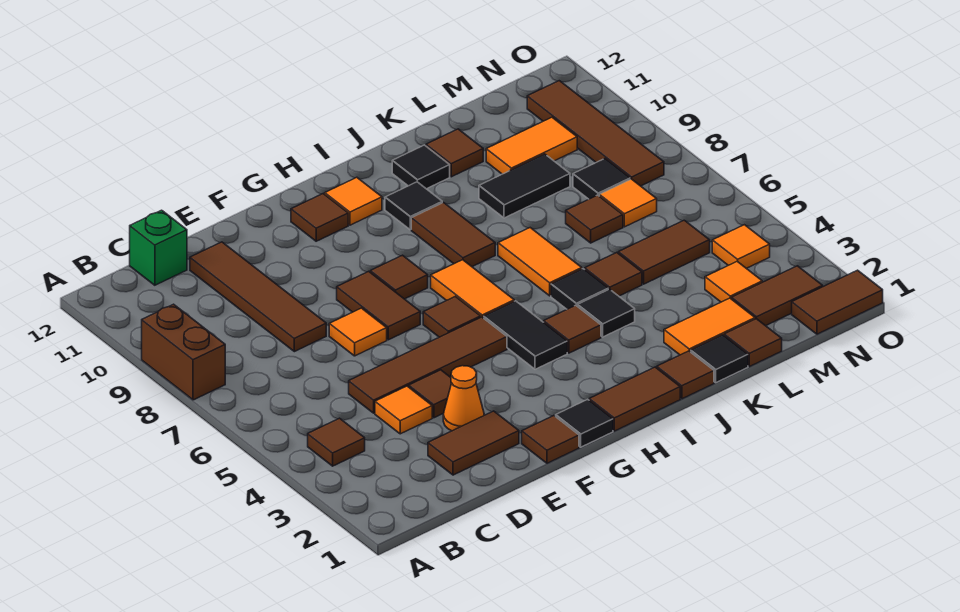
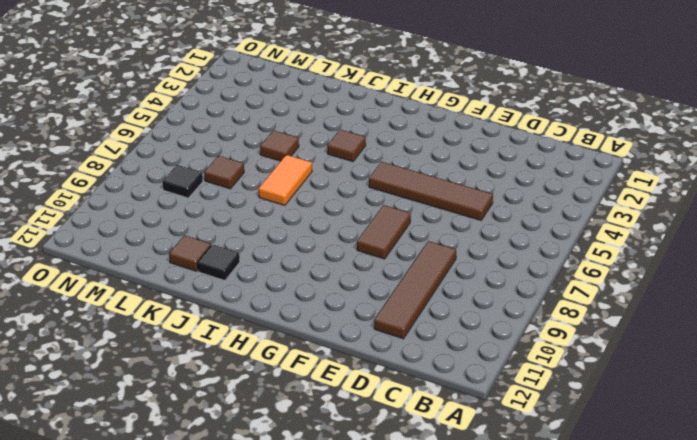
none -> brown 1x2 brick [142,304,225,400]
none -> brown 1x1 tile [308,418,365,466]
none -> green 1x1 brick [130,210,187,285]
none -> brown 1x2 tile [428,411,519,475]

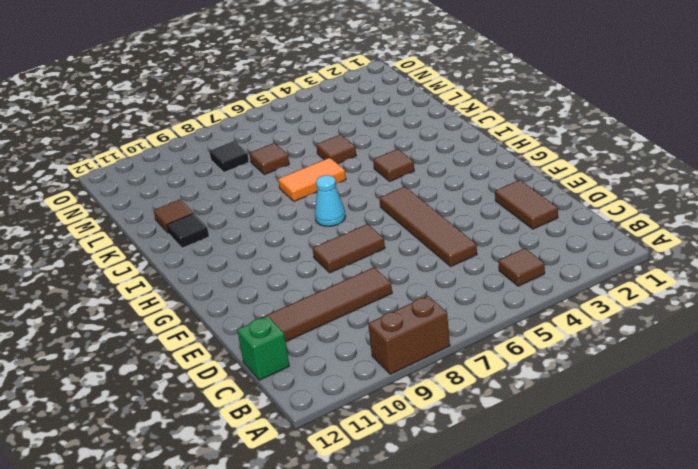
cyan 1x1 cone [315,175,346,226] -> orange 1x2 tile [431,260,514,318]
none -> orange 1x1 tile [375,386,432,434]
none -> orange 1x1 cone [443,366,484,431]
none -> brown 1x1 tile [409,370,451,418]
none -> orange 1x1 tile [329,308,387,356]

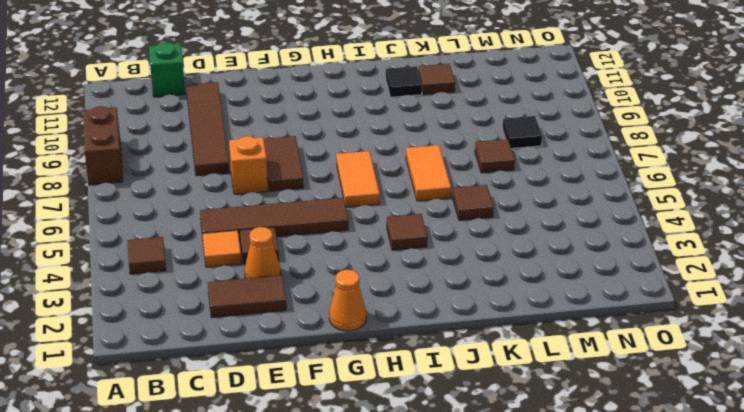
orange 1x1 brick [229,136,268,194] -> orange 1x1 tile [329,308,387,356]
orange 1x1 cone [329,270,366,331] -> black 1x1 tile [556,399,613,447]
none -> brown 1x1 tile [522,416,579,463]
none -> brown 1x1 tile [423,296,481,337]
none -> brown 1x1 tile [370,255,428,299]
none -> brown 1x1 tile [291,194,348,241]

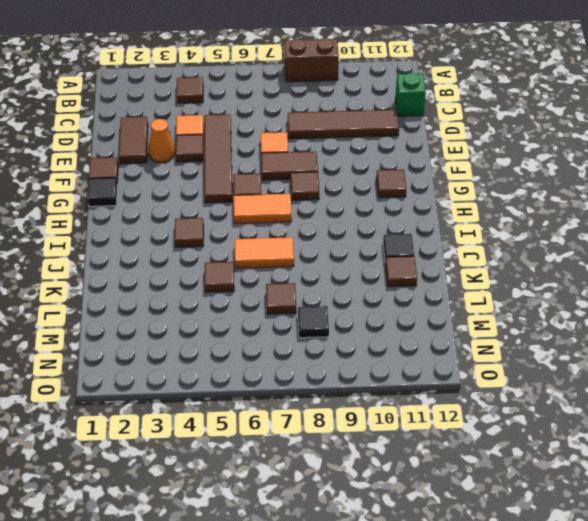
none -> brown 1x2 tile [589,367,680,431]
none -> black 1x2 tile [484,301,567,369]
none -> orange 1x1 tile [325,177,382,225]
none -> brown 1x2 tile [411,203,495,267]

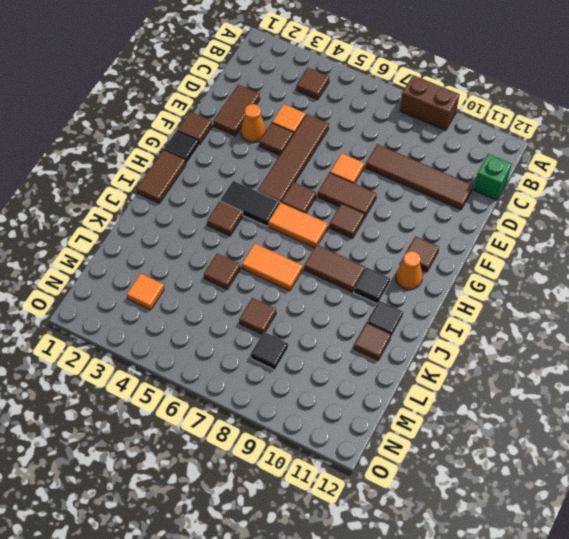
orange 1x1 cone [396,251,423,290] -> orange 1x1 tile [325,177,382,225]
none -> brown 1x1 tile [657,351,714,399]
none -> black 1x1 tile [577,289,635,337]
none -> black 1x1 tile [551,269,608,309]
none -> black 1x1 tile [691,335,748,383]

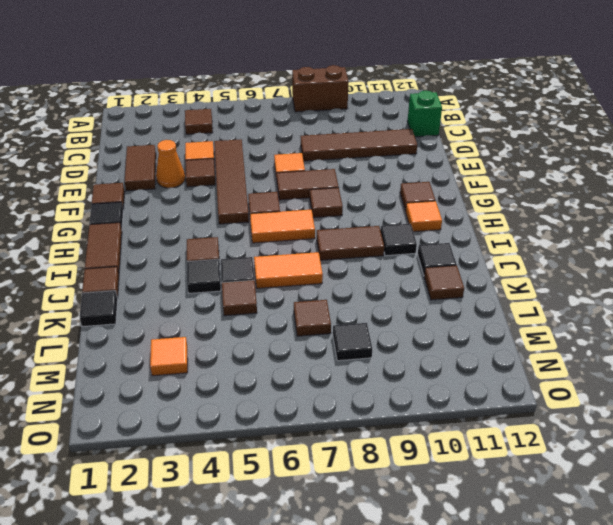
none -> black 1x2 tile [484,301,567,369]
none -> orange 1x2 tile [664,298,755,355]
none -> black 1x2 tile [479,154,570,218]
none -> brown 1x1 tile [724,319,782,367]

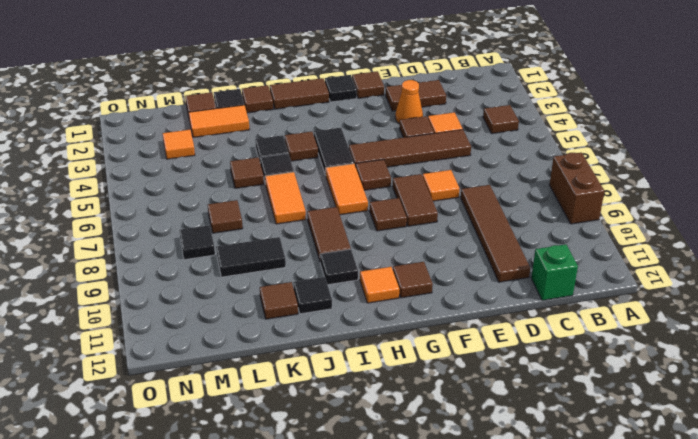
none -> brown 1x2 tile [618,220,710,284]
none -> orange 1x2 tile [486,117,577,174]
none -> brown 1x2 tile [732,266,823,326]
none -> orange 1x1 tile [599,179,657,227]

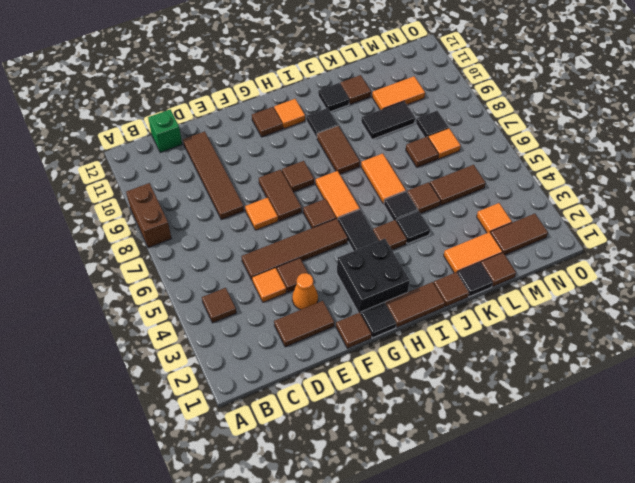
black 2x2 brick [337,239,410,314] -> none
none -> brown 1x2 tile [792,270,883,334]
none -> orange 1x1 tile [712,225,770,268]
none -> brown 1x4 tile [527,81,664,186]

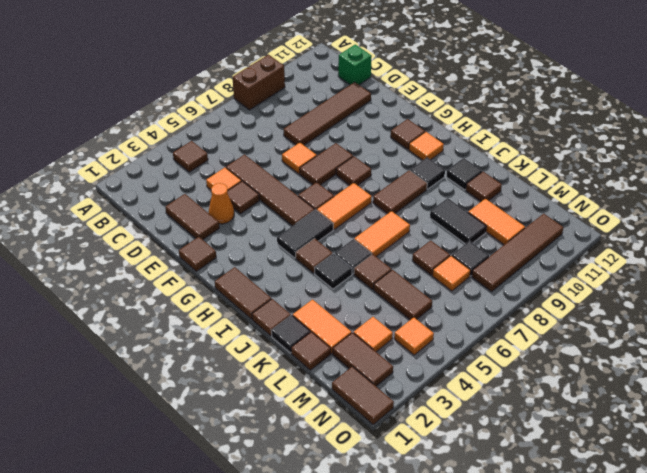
none -> black 1x1 tile [556,399,613,447]

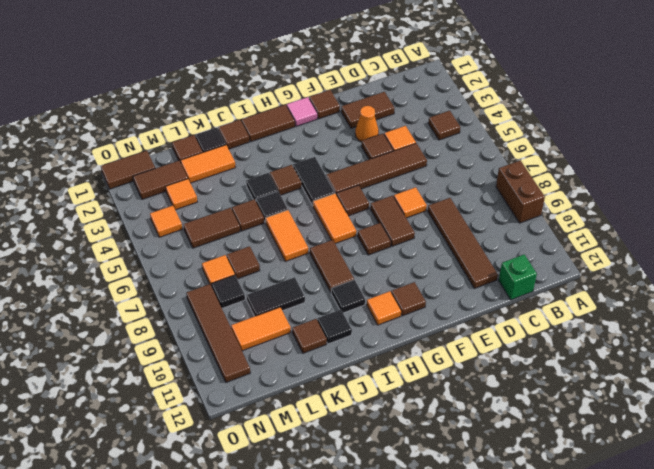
pink 1x1 tile [287,97,317,126] -> black 1x1 tile [556,399,613,447]

